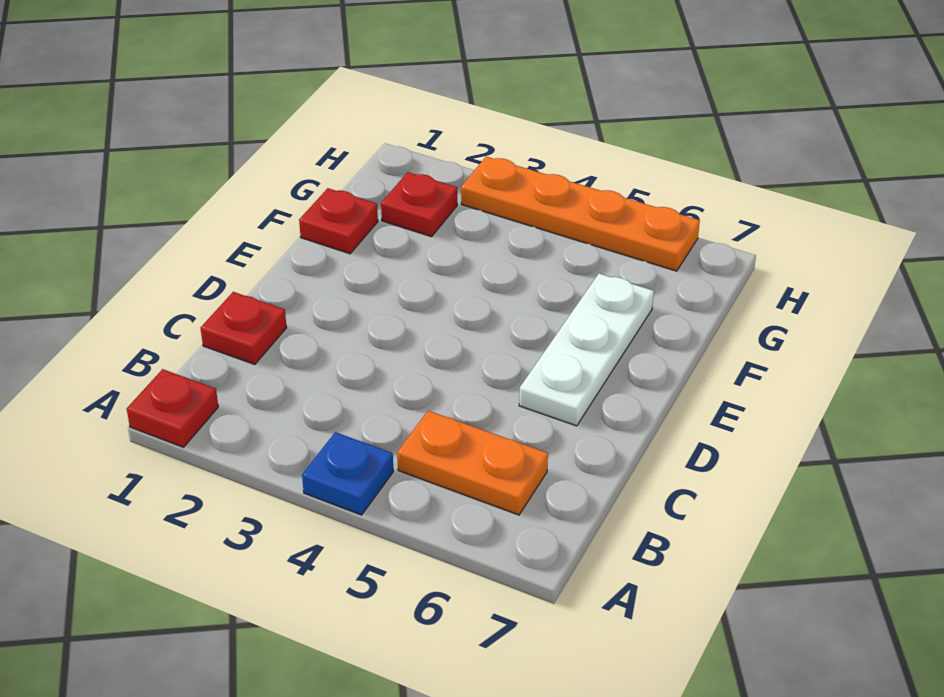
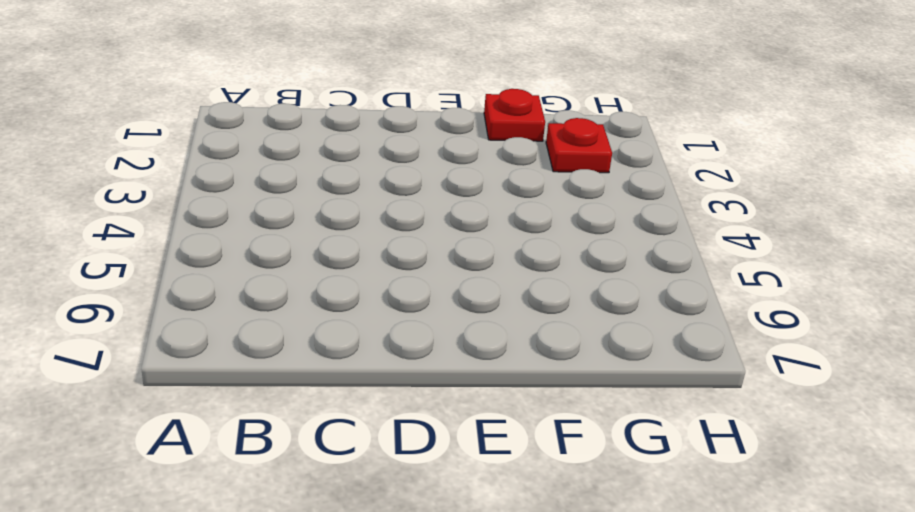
none -> red 1x1 plate [127,369,218,447]
none -> blue 1x1 plate [302,432,393,515]

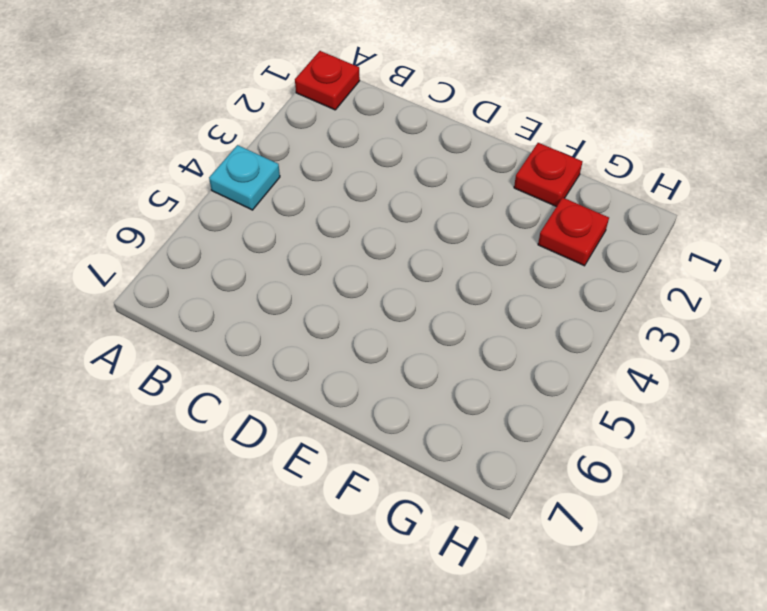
cyan 1x1 plate [209,145,280,210] -> blue 1x1 plate [302,432,393,515]
none -> orange 1x2 plate [397,411,548,515]
none -> red 1x1 plate [200,292,287,364]

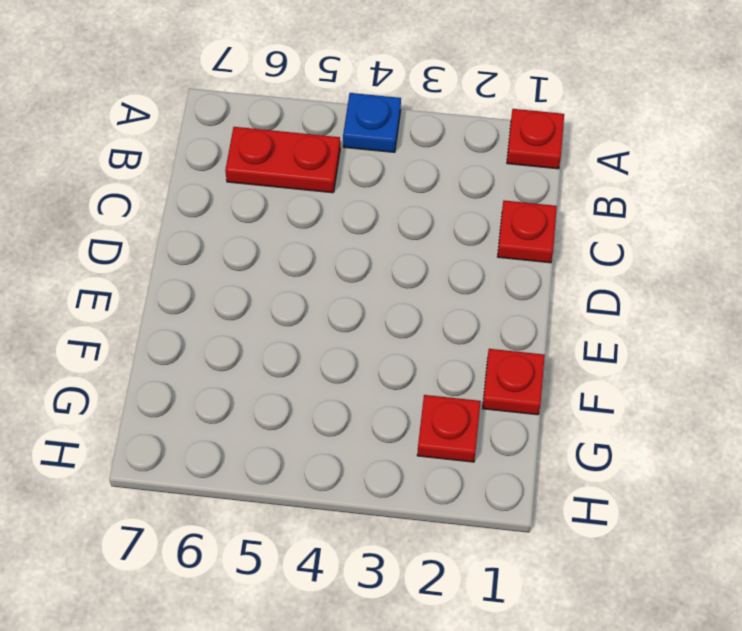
red 1x2 plate [225,127,340,193] -> orange 1x2 plate [397,411,548,515]
none -> white 1x3 plate [519,274,654,426]
none -> orange 1x4 plate [461,157,700,271]

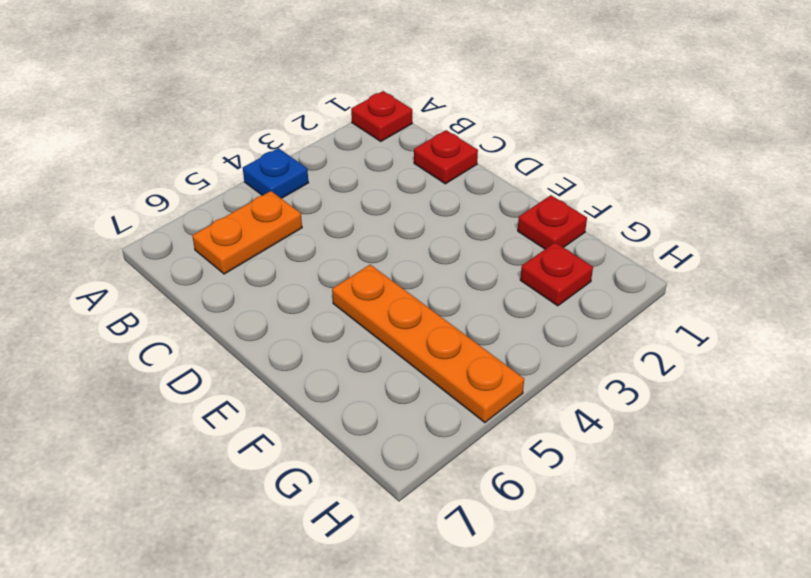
orange 1x4 plate [332,265,524,423] -> orange 1x4 plate turned to [461,157,700,271]
none -> white 1x3 plate [519,274,654,426]

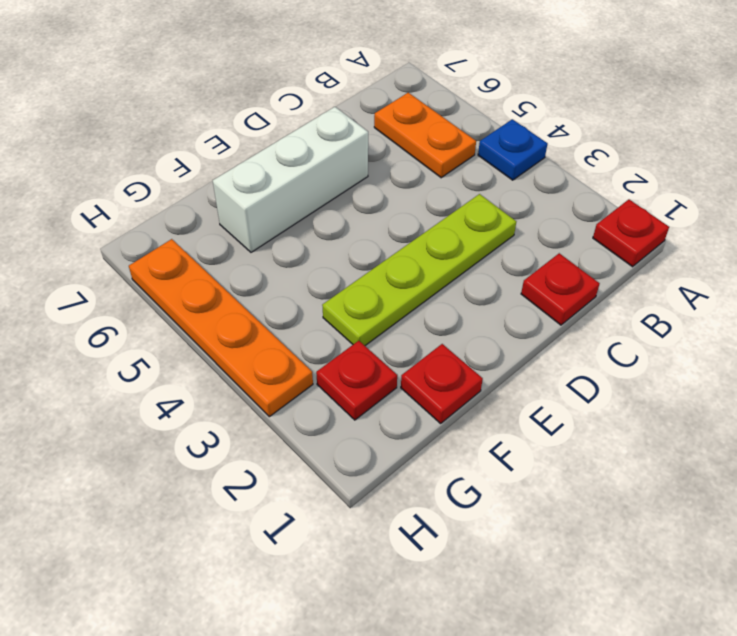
lime 1x4 plate [322,194,516,346] -> none
white 1x3 brick [213,107,368,252] -> white 1x3 plate [519,274,654,426]

